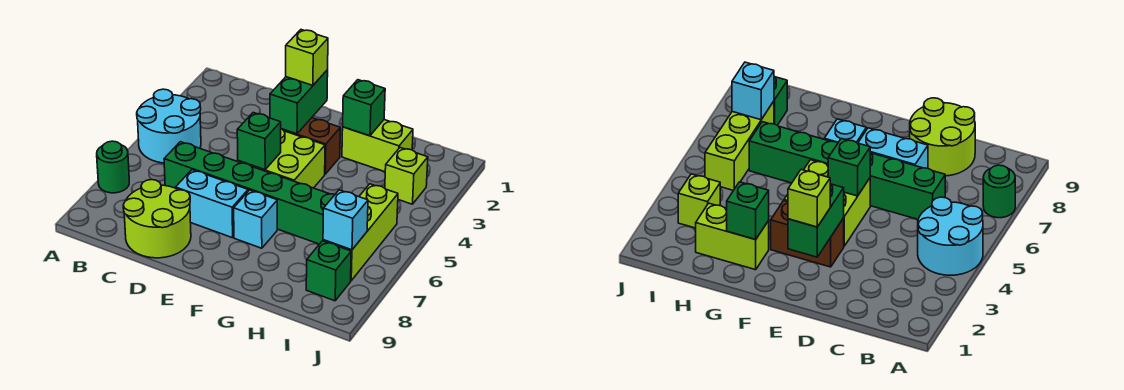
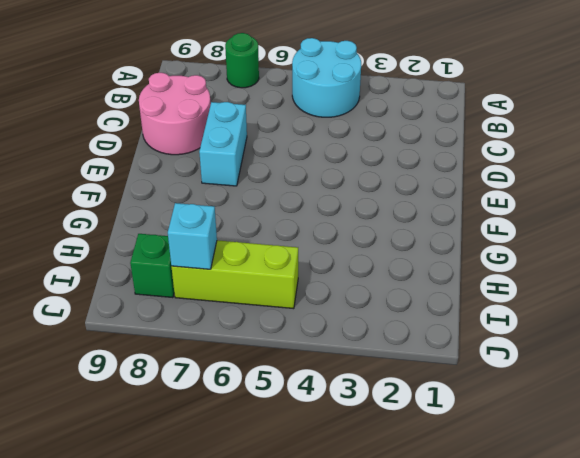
pink 2x2 round brick [139,73,211,155] -> lime 2x2 round brick [123,180,191,258]
none -> green 1x6 brick [164,142,335,244]
none -> brown 1x2 brick [283,118,340,174]
none -> lime 2x2 brick [238,129,325,188]

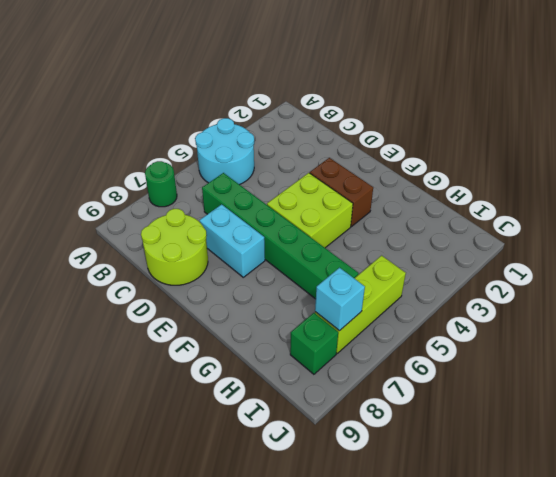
none -> cyan 1x1 brick [234,190,277,248]
none -> lime 1x2 brick [342,120,413,172]
none -> lime 1x1 brick [385,148,428,204]

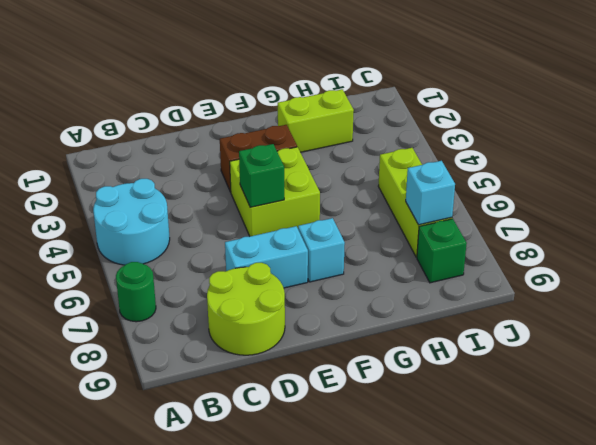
none -> green 1x6 brick [164,142,335,244]
none -> lime 1x1 brick [385,148,428,204]
none -> green 1x2 brick [270,70,328,134]

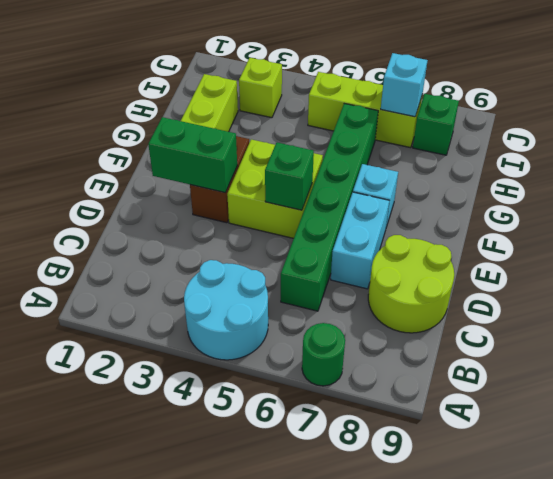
none -> green 1x1 brick [343,80,385,136]
none -> lime 1x1 brick [286,30,328,85]

